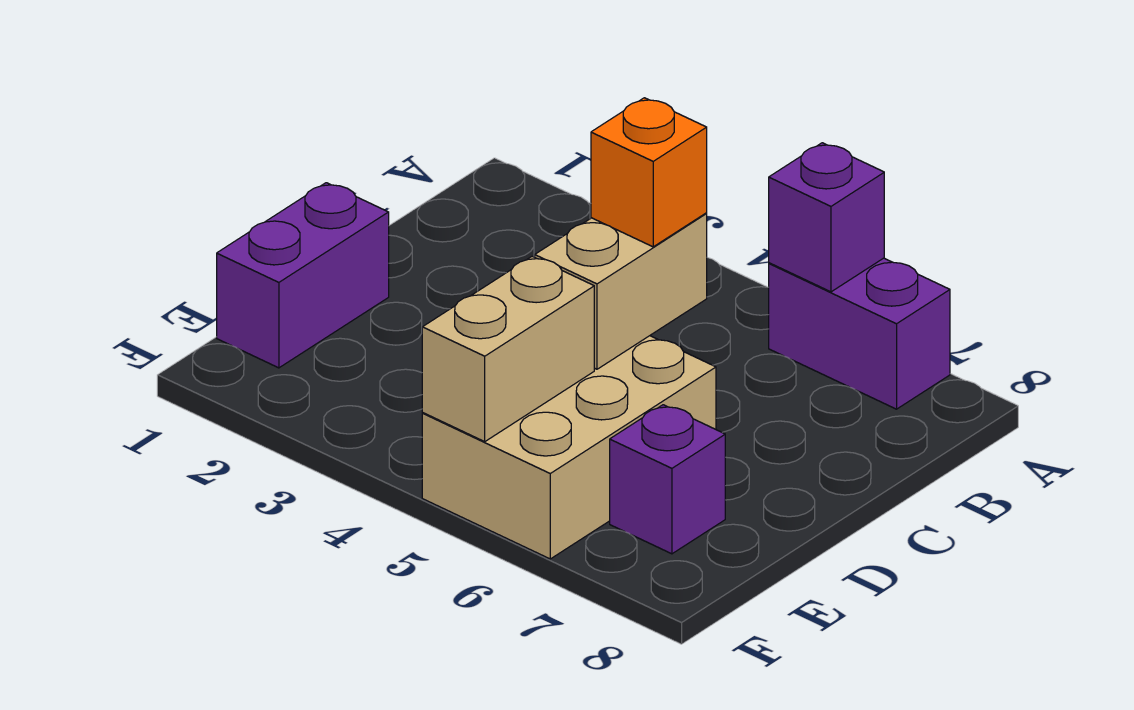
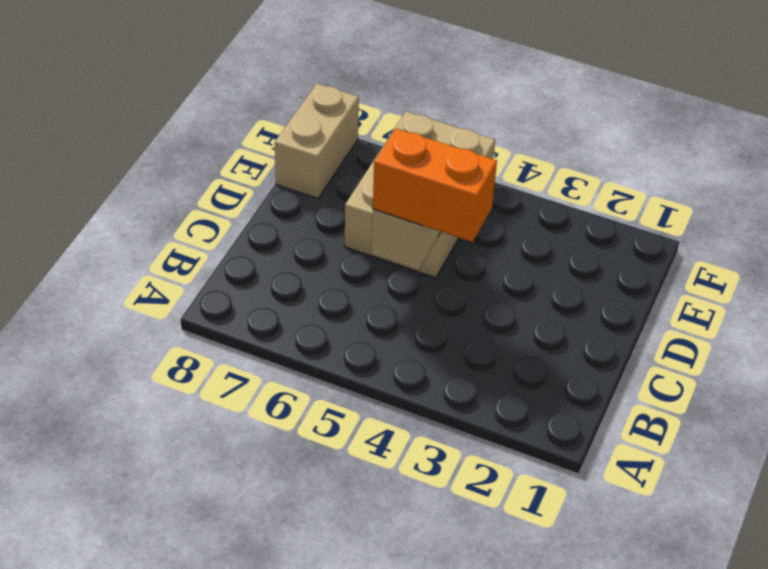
orange 1x2 brick [373,129,497,242] -> orange 1x1 brick [591,98,707,247]
tan 1x2 brick [275,84,359,198] -> tan 1x2 brick moved to [422,257,594,442]
none -> purple 1x2 brick [769,258,950,409]
none -> purple 1x2 brick [217,183,389,368]

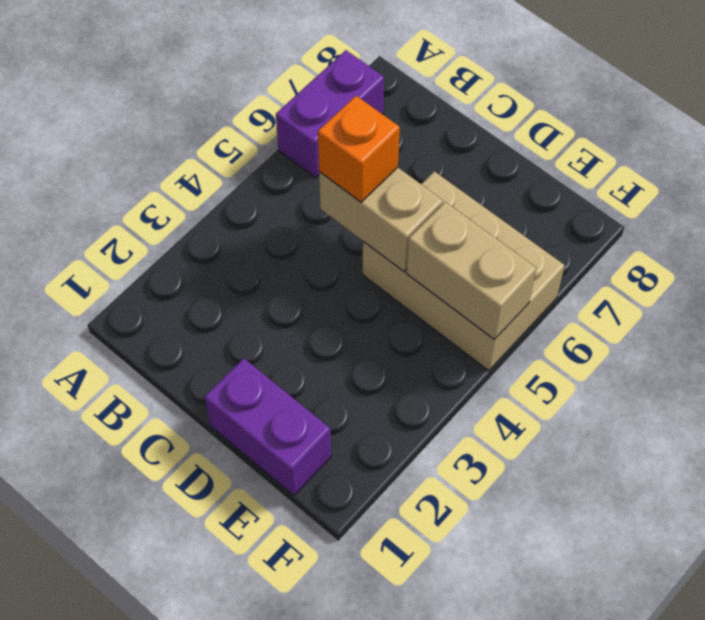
none -> purple 1x1 brick [610,405,725,554]
none -> purple 1x1 brick [769,143,884,292]

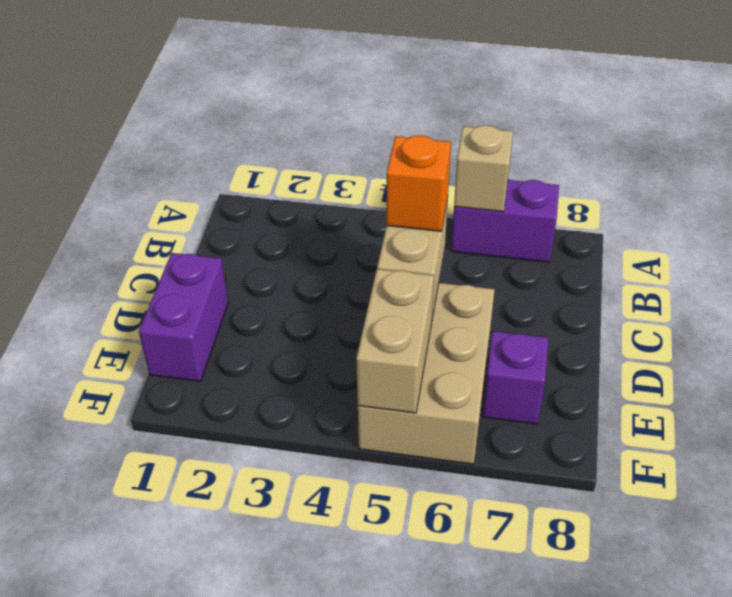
tan 1x1 brick [454,125,513,212] -> purple 1x1 brick [769,143,884,292]

